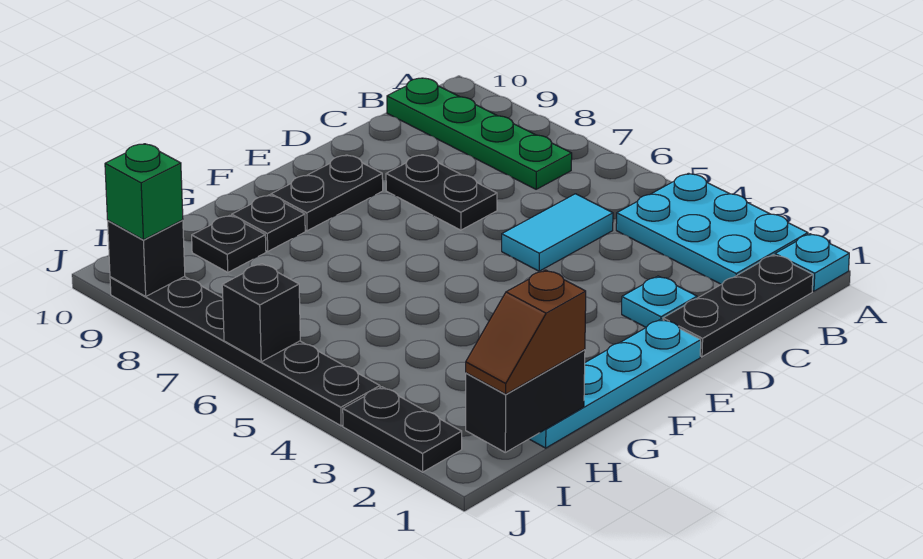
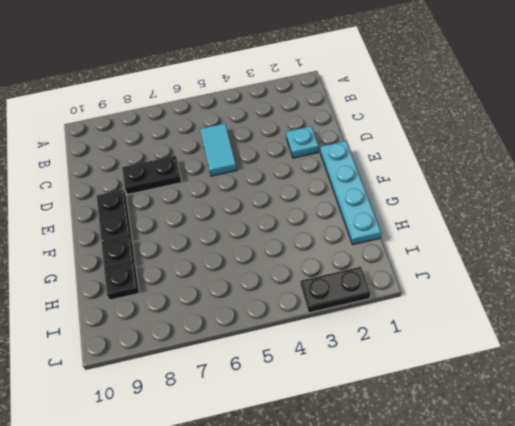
none -> cyan 1x1 plate [775,234,849,291]
none -> cyan 2x3 plate [616,173,808,284]
none -> black 1x3 plate [663,255,813,357]

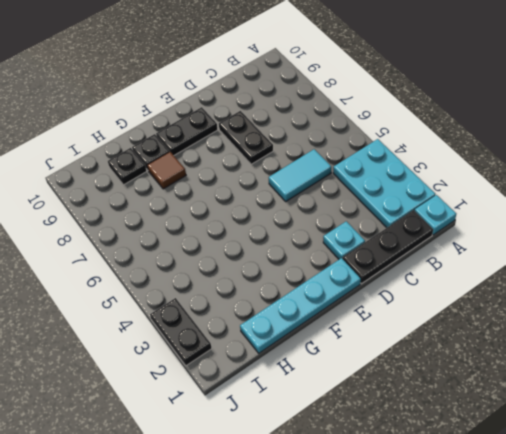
brown 1x1 tile [147,152,186,189] -> none
none -> green 1x4 plate [387,78,572,189]
none -> black 1x6 plate [110,277,380,426]
none -> black 1x2 brick [466,350,585,452]

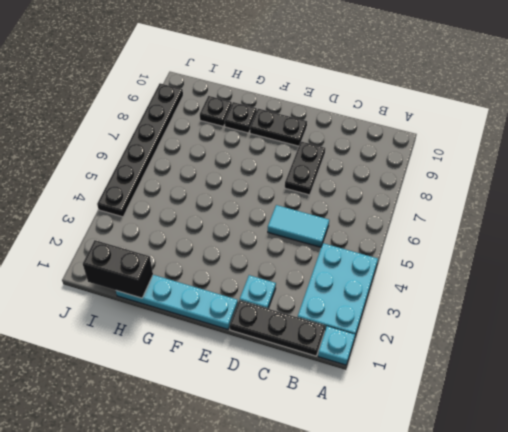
none -> green 1x4 plate [387,78,572,189]
none -> black 1x2 plate [343,387,462,472]
none -> black 1x1 brick [222,264,300,362]

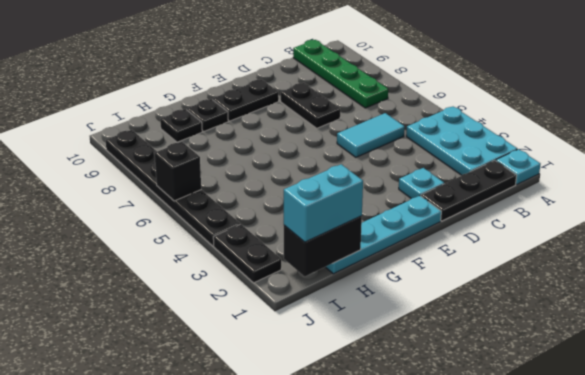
cyan 1x2 brick [284,164,363,242] -> brown 1x2 slope [466,270,586,394]
none -> black 1x1 brick [108,220,185,296]
none -> green 1x1 brick [105,144,183,240]

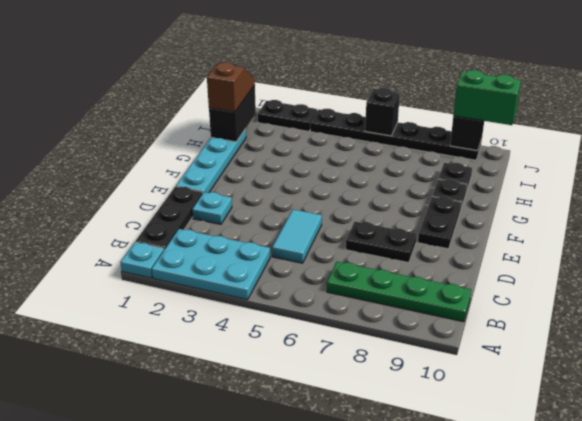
green 1x2 brick [453,70,521,125] -> green 1x1 brick [105,144,183,240]

